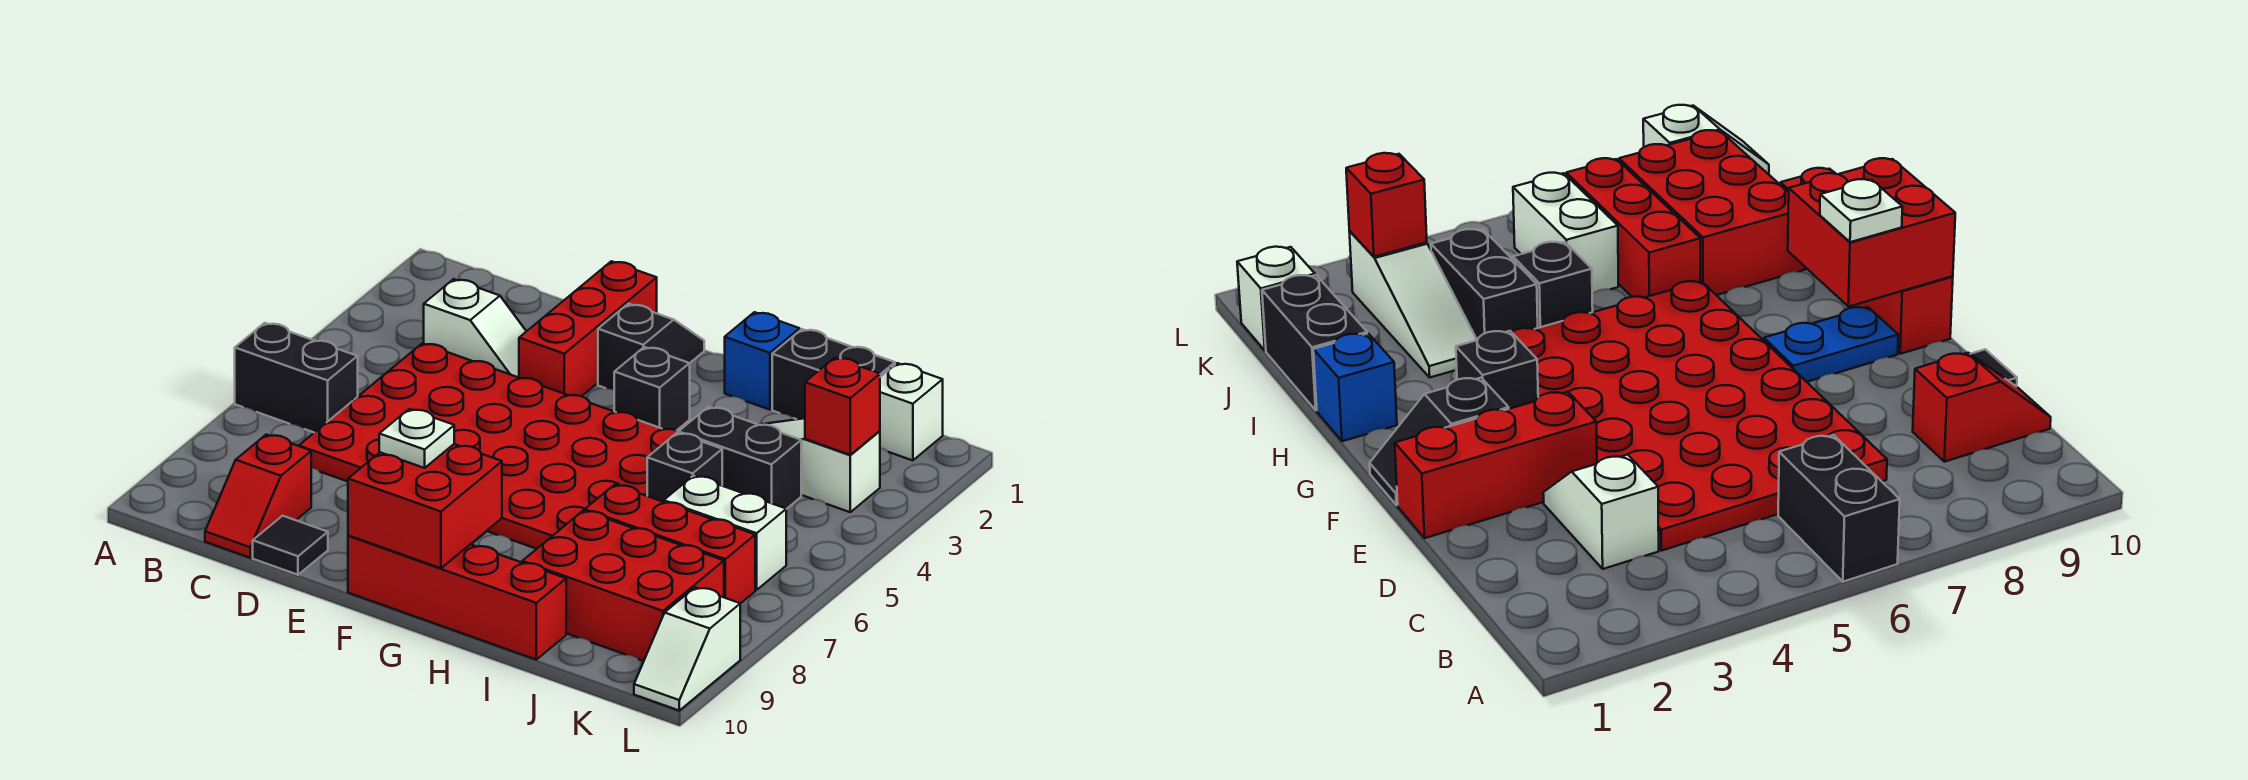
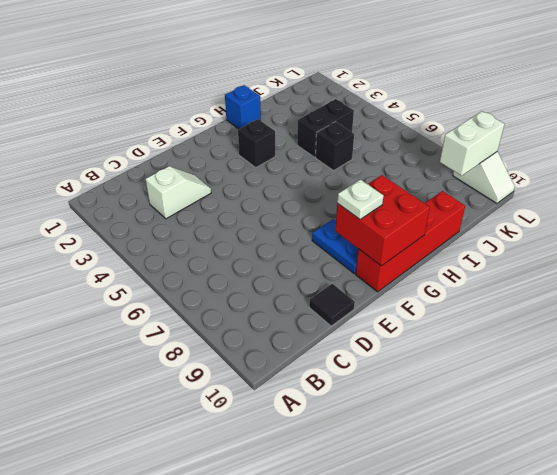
white 1x2 brick [440,111,504,176] -> white 1x2 brick moved to [664,476,786,590]
none -> black 1x2 brick [235,323,358,433]
none -> red 4x6 plate [299,343,679,549]
none -> red 1x2 slope [205,435,311,558]

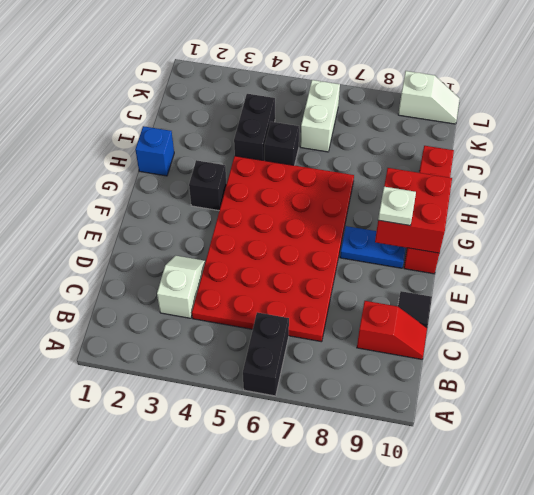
none -> red 1x3 brick [519,261,657,396]
none -> black 1x2 slope [598,304,704,390]
none -> black 1x2 brick [772,329,895,419]

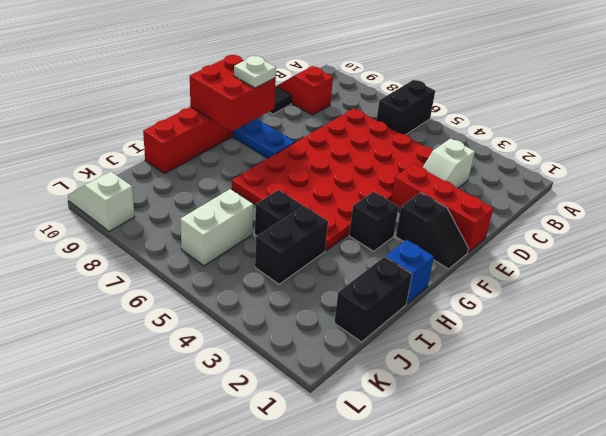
none -> white 1x3 slope [759,418,880,512]
none -> red 1x3 brick [585,485,755,604]
none -> red 2x3 brick [522,511,724,661]

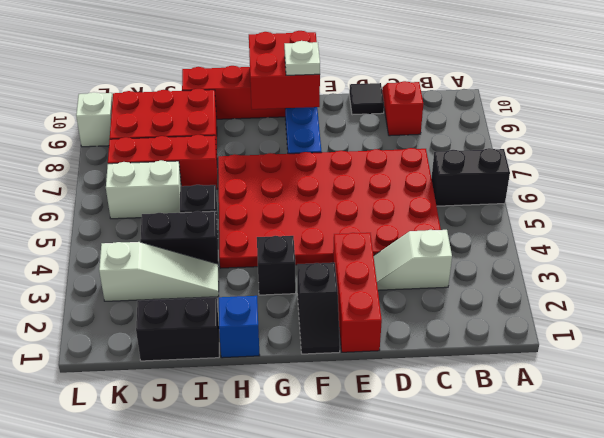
none -> white 1x1 brick [880,363,943,461]
none -> red 1x1 brick [805,358,880,455]

